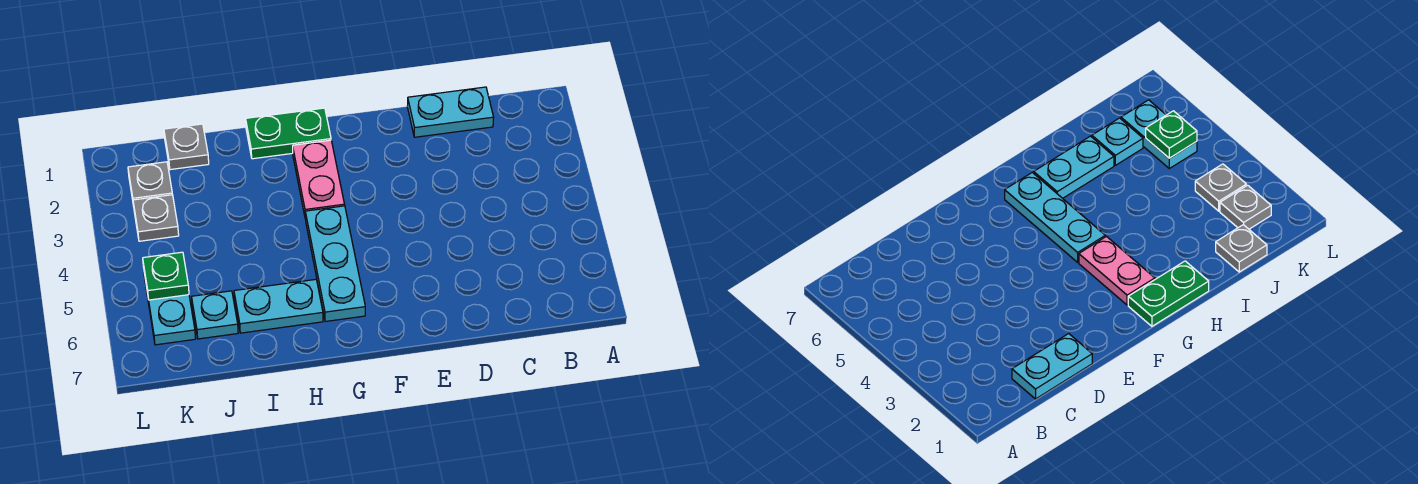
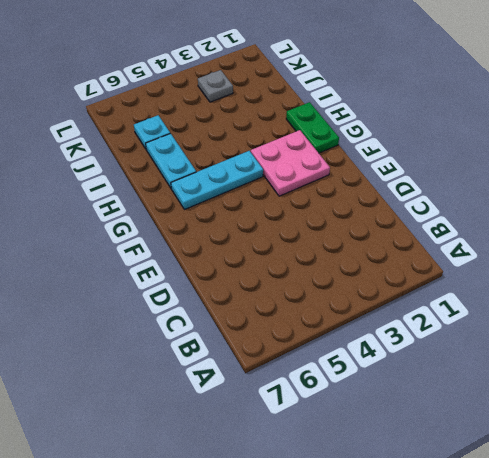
pink 2x2 plate [251,130,330,196] -> pink 1x2 plate [293,140,345,215]
none -> cyan 1x2 plate [407,87,494,137]
none -> grey 1x1 plate [164,124,209,170]

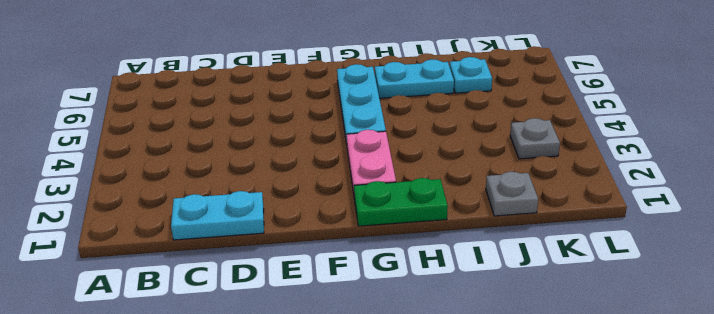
none -> grey 1x1 plate [128,162,172,200]
none -> cyan 1x2 plate [144,274,196,345]

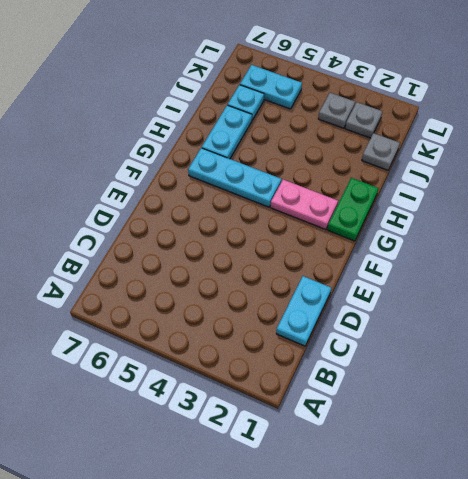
none -> green 1x1 plate [143,252,189,300]

